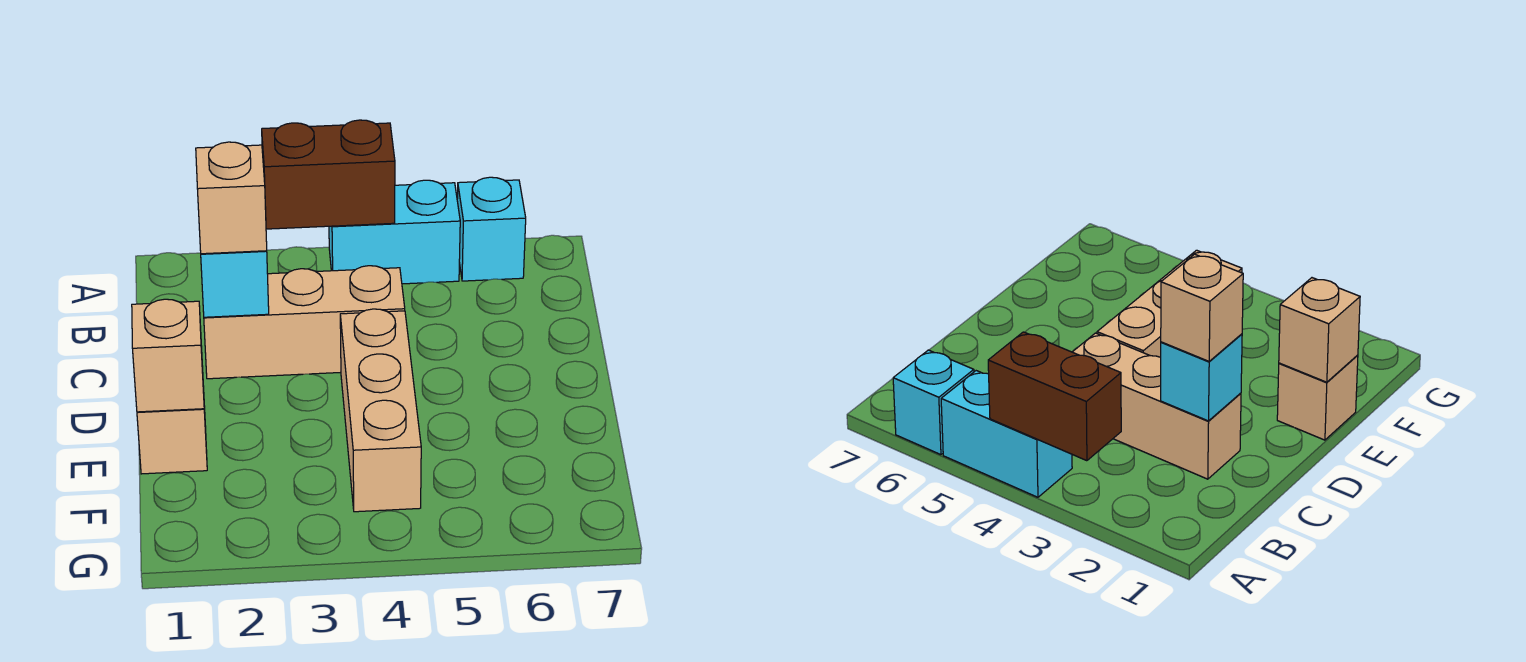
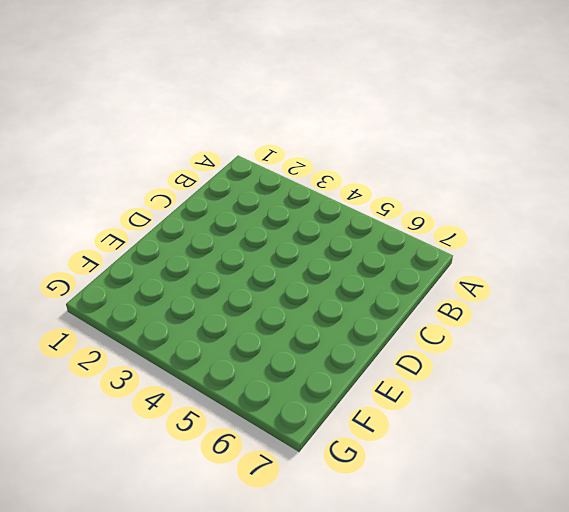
none -> cyan 1x2 brick [329,180,460,284]
none -> cyan 1x1 brick [457,177,526,281]

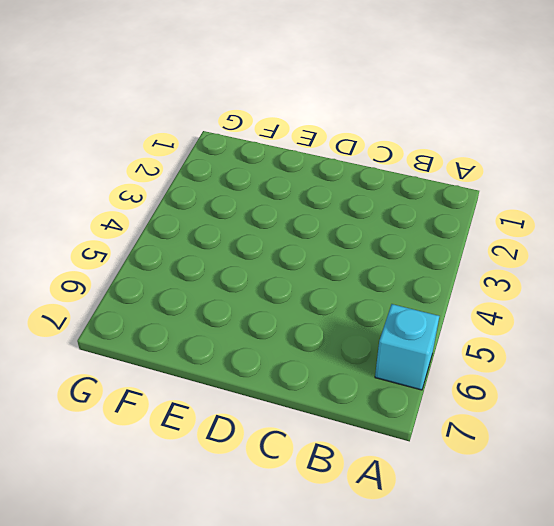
none -> cyan 1x2 brick [329,180,460,284]
none -> tan 1x3 brick [204,266,405,379]

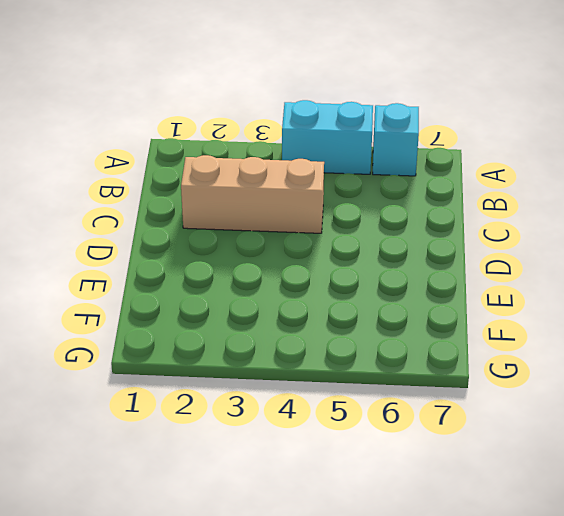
none -> tan 1x3 brick [340,309,421,512]
none -> tan 1x1 brick [137,386,207,474]

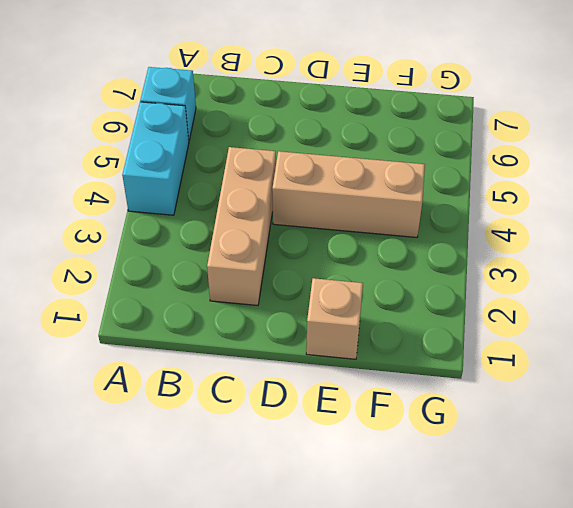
none -> brown 1x2 brick [262,120,395,229]
none -> cyan 1x1 brick [201,251,269,317]

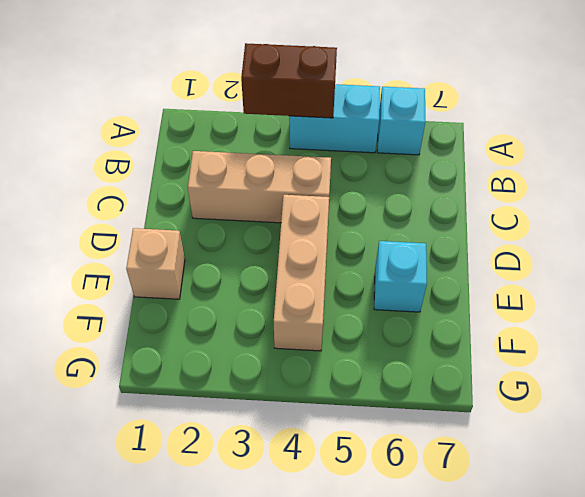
cyan 1x1 brick [374,241,427,312] -> cyan 1x1 brick moved to [201,251,269,317]
none -> tan 1x1 brick [132,299,204,412]
none -> tan 1x1 brick [196,142,267,254]

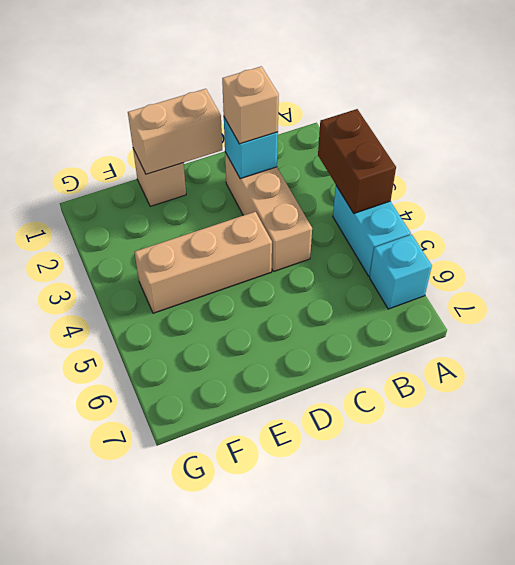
tan 1x2 brick [128,89,222,174] -> tan 1x1 brick [132,299,204,412]

